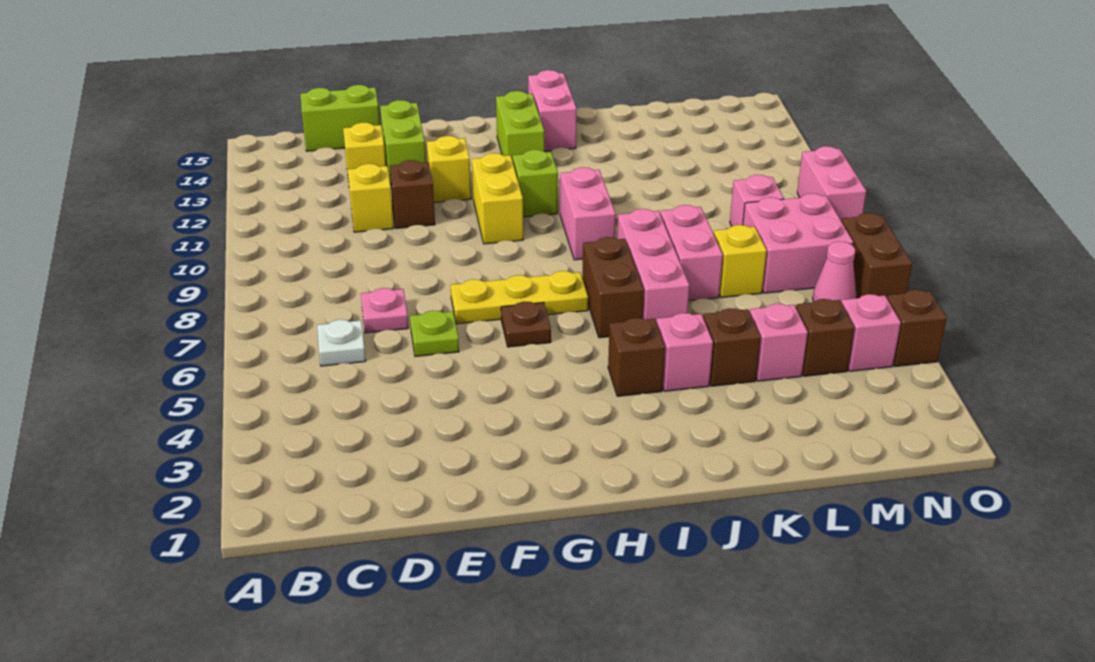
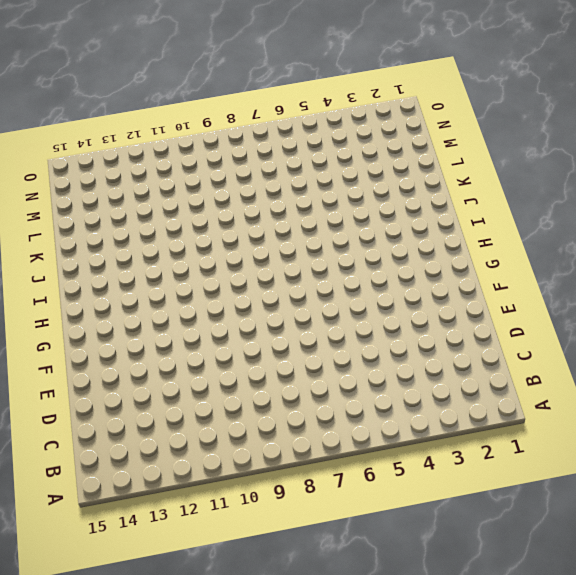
none -> white 1x1 plate [317,320,366,366]
none -> lime 1x2 brick [301,85,380,151]
none -> pink 1x1 plate [361,288,408,333]
none -> yellow 1x1 brick [347,164,394,232]

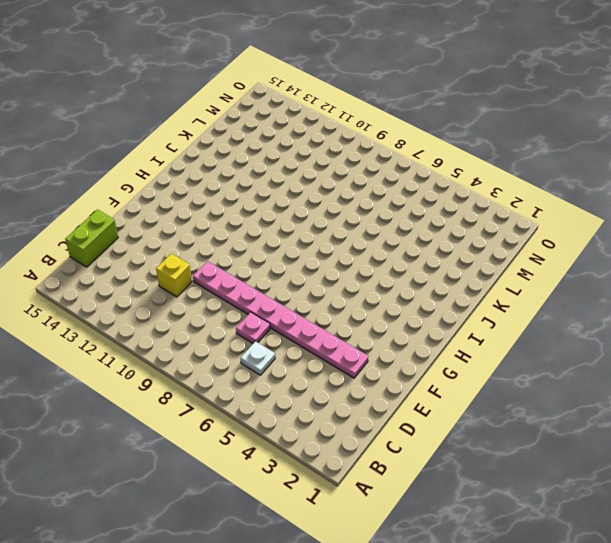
pink 1x8 plate [193,261,368,378] -> lime 1x1 plate [410,310,459,357]
none -> yellow 1x1 brick [343,123,386,180]
none -> brown 1x1 brick [389,160,435,228]
none -> lime 1x2 brick [380,100,426,185]
none -> yellow 1x3 plate [451,271,588,324]

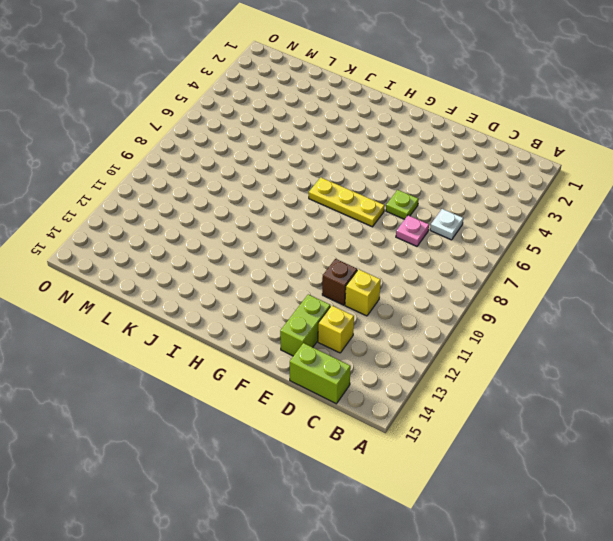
none -> yellow 1x1 brick [427,136,471,203]
none -> brown 1x1 plate [501,302,551,347]
none -> yellow 1x2 brick [472,153,523,244]
none -> lime 1x1 brick [513,150,558,217]

